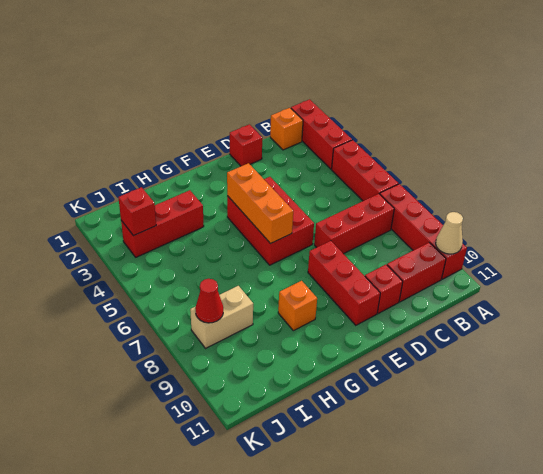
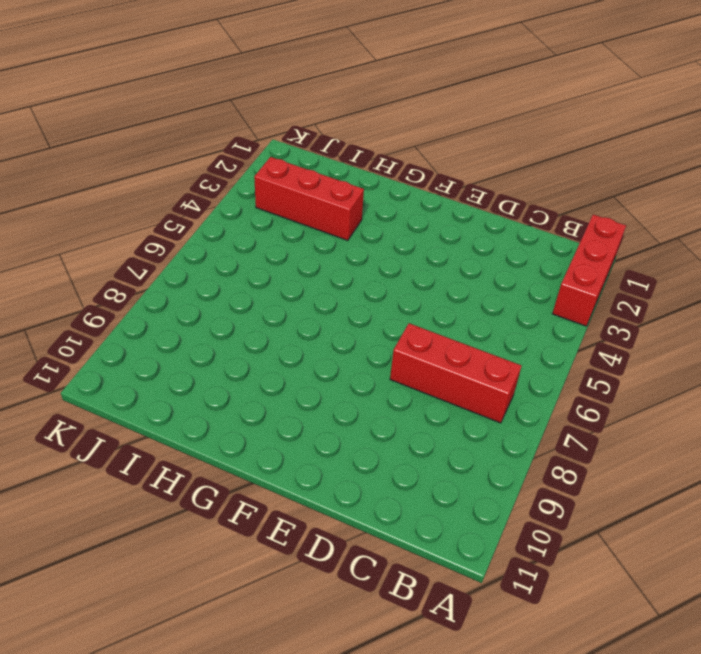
none -> red 1x3 brick [332,140,399,201]
none -> red 1x4 brick [380,184,467,279]
none -> orange 1x1 brick [270,108,303,150]

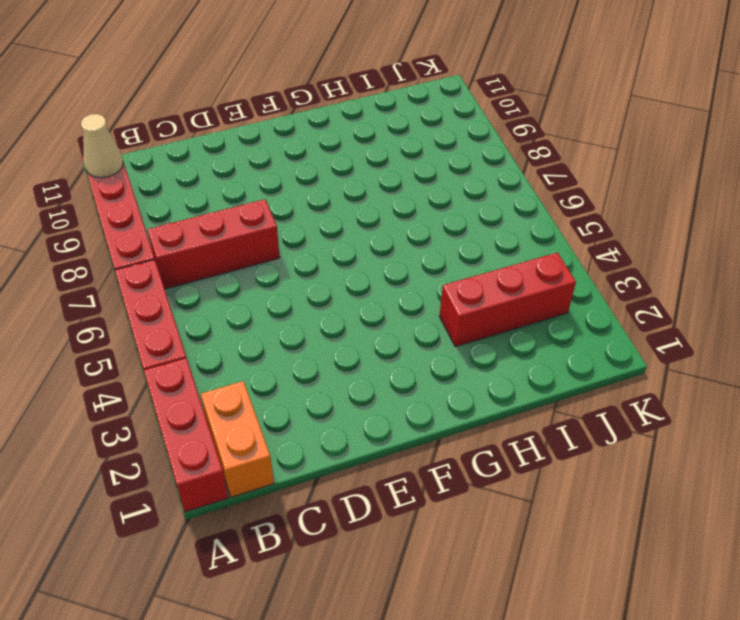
orange 1x2 brick [201,381,274,497] -> orange 1x1 brick [270,108,303,150]
none -> red 1x2 brick [387,243,446,302]
none -> red 1x1 brick [230,124,262,166]
none -> red 1x1 brick [365,265,403,313]

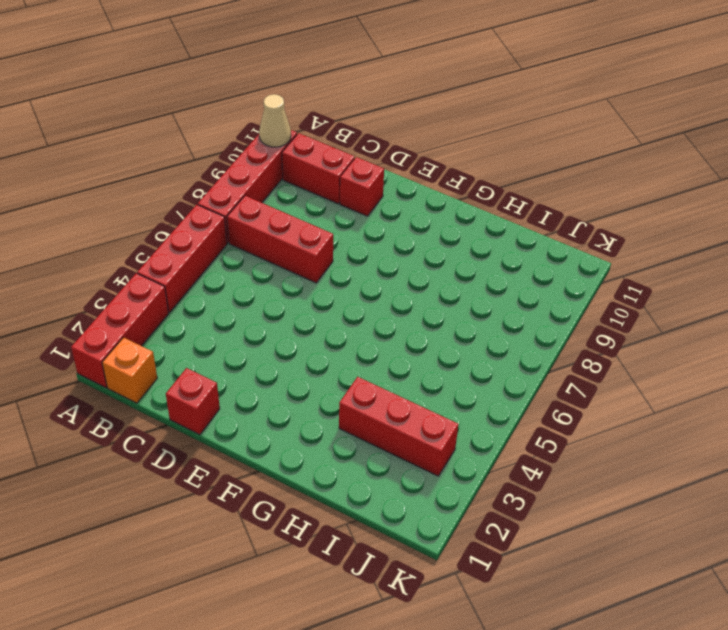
none -> red 2x3 brick [227,177,314,265]
none -> red 1x3 brick [308,241,380,325]
none -> orange 1x1 brick [278,281,317,331]

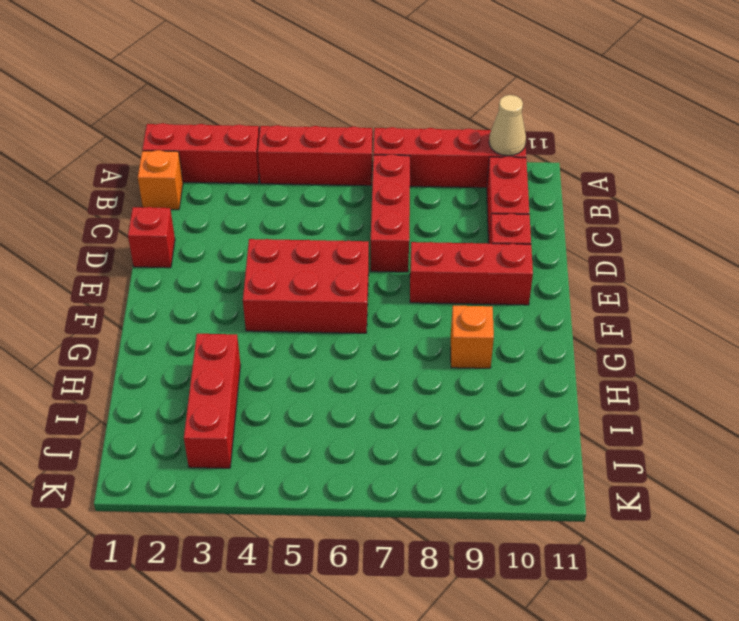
none -> tan 1x2 brick [190,286,253,348]
none -> orange 1x3 brick [227,163,293,244]
none -> red 1x1 brick [118,187,156,236]

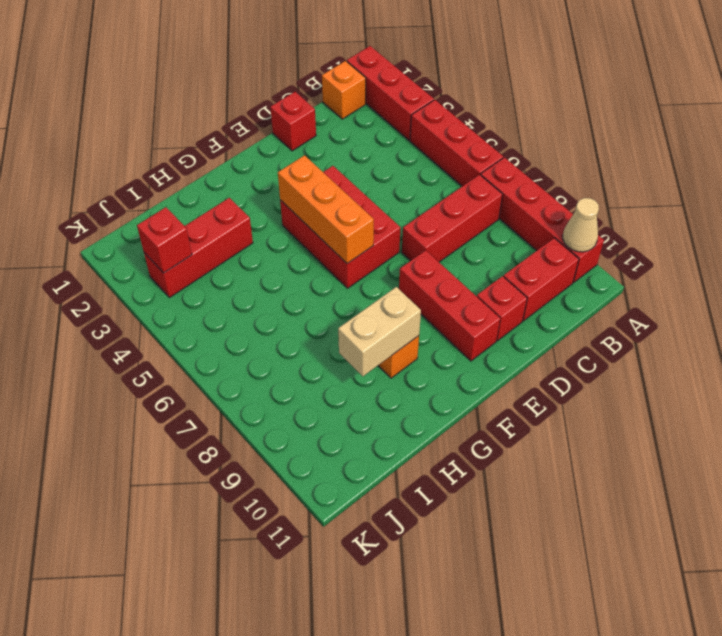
tan 1x2 brick [338,287,421,376] -> tan 1x2 brick moved to [190,286,253,348]
none -> red 1x1 cone [195,279,223,323]

